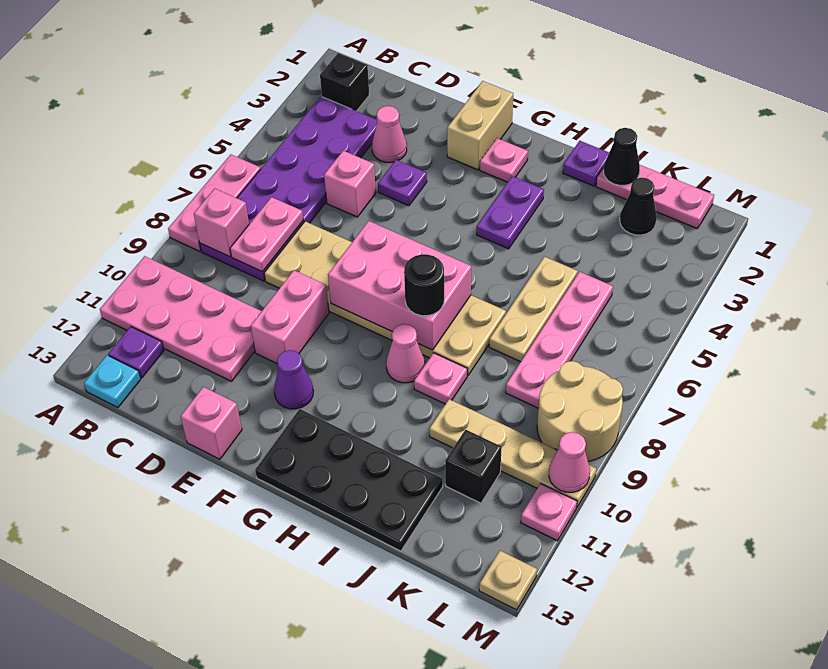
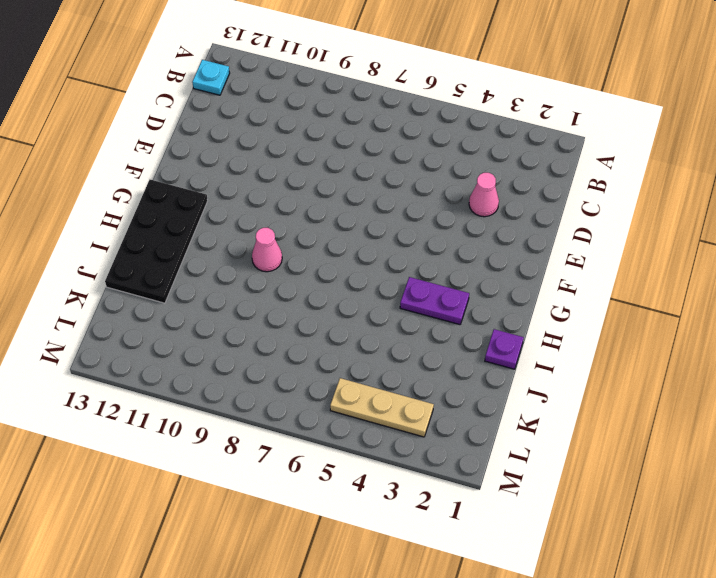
tan 1x3 plate [330,378,434,437] -> tan 1x3 plate moved to [489,257,578,362]
none -> pink 1x3 plate [168,155,260,251]
none -> pink 2x4 plate [100,256,262,381]
none -> black 1x1 brick [320,53,369,111]
none -> purple 2x6 plate [200,97,377,281]

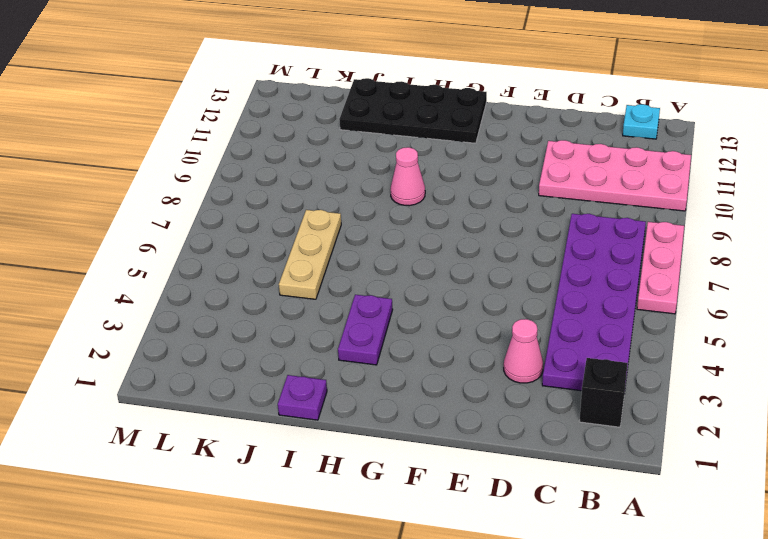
none -> purple 1x1 plate [108,327,164,378]
none -> pink 1x1 brick [324,151,376,217]
none -> tan 2x6 plate [264,221,506,375]
none -> purple 1x1 plate [378,160,427,206]

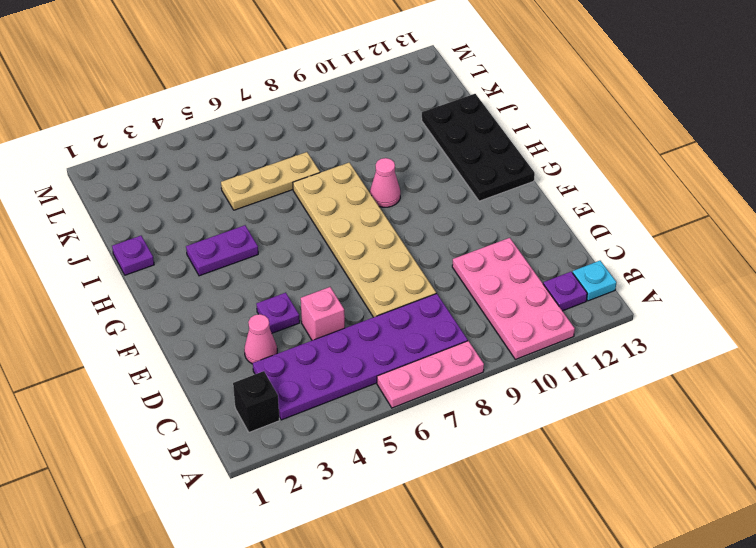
none -> pink 1x2 brick [251,270,329,363]
none -> pink 1x1 brick [181,387,242,459]
none -> tan 1x2 brick [447,81,513,170]
none -> purple 1x1 cone [274,350,313,409]

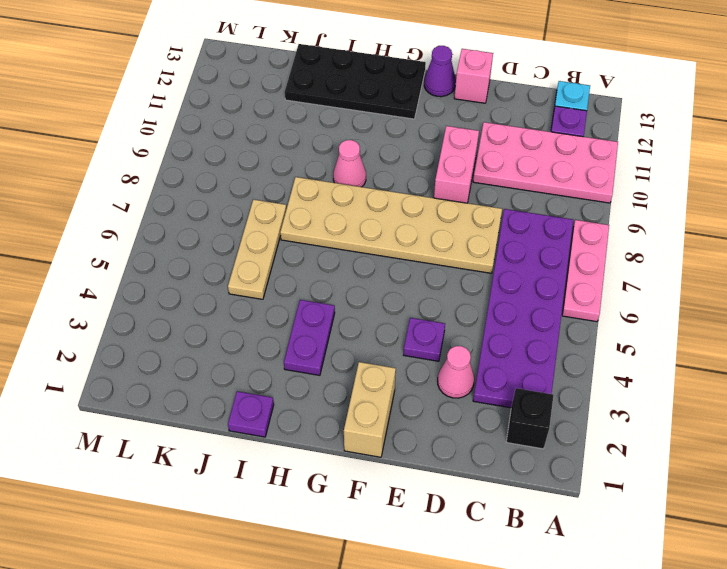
purple 1x1 cone [424,46,456,97] -> purple 1x1 cone moved to [274,350,313,409]
none -> pink 1x1 brick [324,151,376,217]
none -> pink 1x1 plate [480,138,528,182]
none -> pink 1x1 plate [414,353,467,404]
none -> pink 1x3 plate [596,165,714,229]

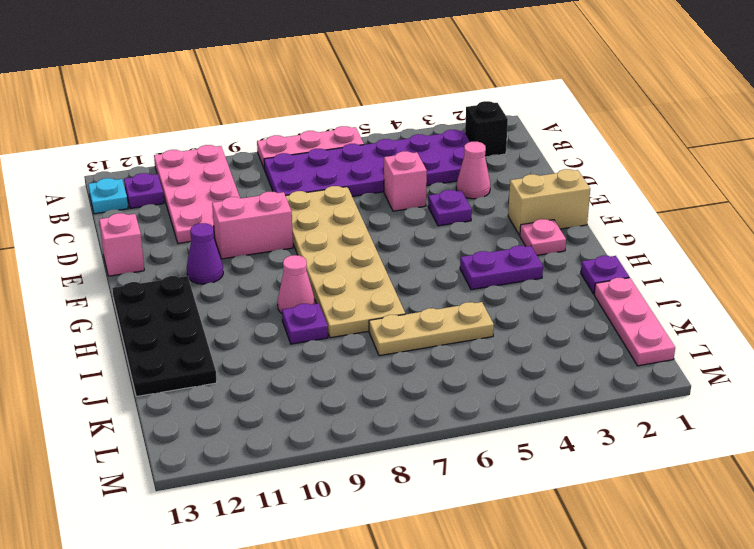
purple 1x1 plate [282,303,328,344] -> pink 1x1 plate [414,353,467,404]
none -> tan 1x4 plate [429,399,596,507]
none -> black 1x1 cone [620,178,657,235]
none -> pink 1x4 plate [506,272,613,408]
none -> black 1x1 brick [445,430,502,503]

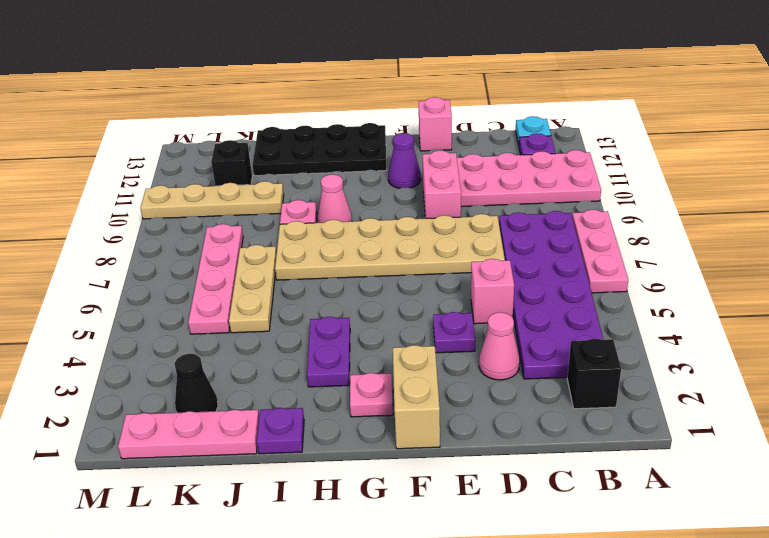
none -> tan 2x2 round brick [537,361,623,461]
none -> pink 1x1 plate [521,484,577,541]
none -> tan 1x1 plate [479,551,537,610]
none -> pink 1x1 brick [194,189,249,257]

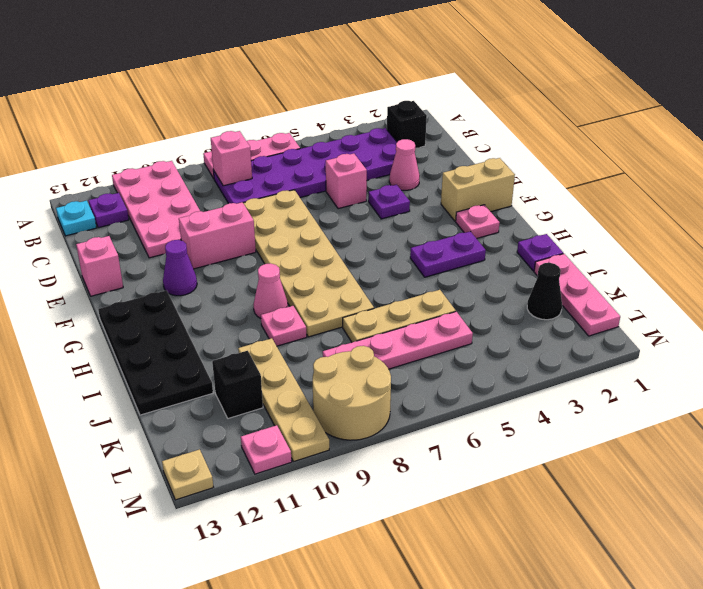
none -> pink 1x2 plate [230,197,303,272]
none -> pink 2x3 brick [328,221,471,350]
none -> black 1x1 cone [604,128,640,185]
none -> pink 1x1 cone [549,432,590,492]

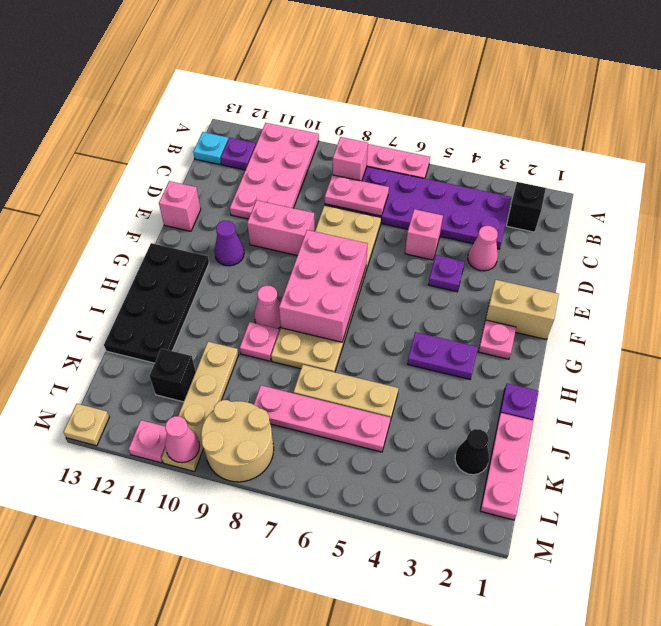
none -> black 1x1 cone [604,128,640,185]
none -> black 1x1 round brick [404,254,444,316]

